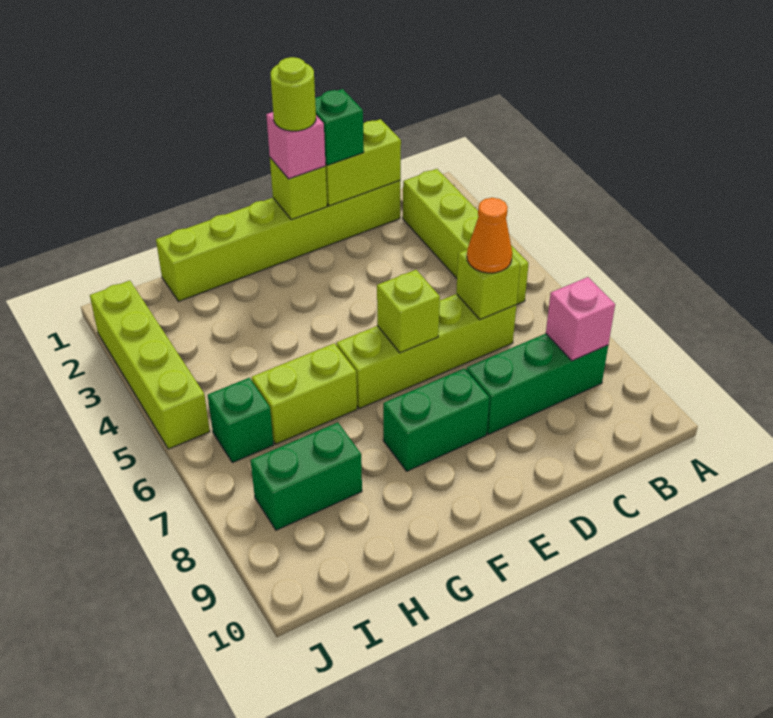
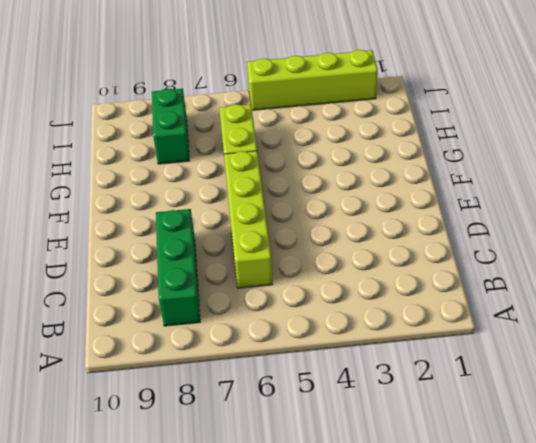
none -> lime 1x4 brick [403,169,529,305]
none -> lime 1x6 brick [156,181,400,301]
none -> green 1x2 brick [383,368,489,471]

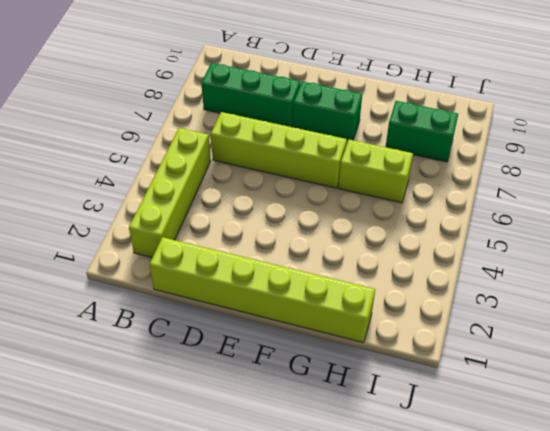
none -> green 1x1 brick [208,378,274,463]
none -> lime 1x4 brick [90,281,210,449]
none -> pink 1x1 brick [546,277,615,361]

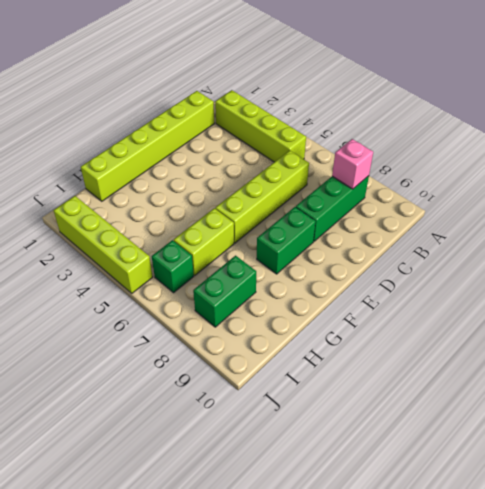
none -> lime 1x2 brick [325,119,401,206]
none -> lime 1x1 brick [456,250,520,319]
none -> lime 1x1 brick [270,158,327,220]

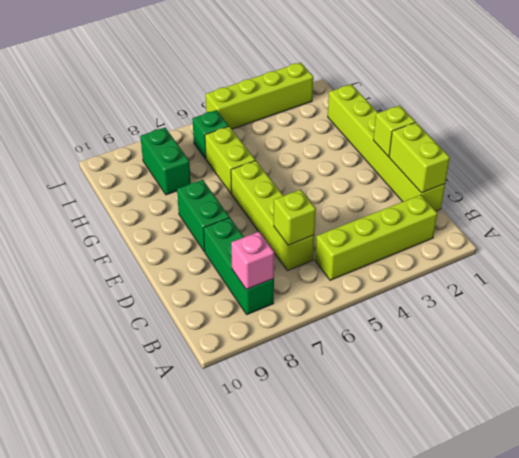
none -> lime 1x1 brick [377,270,440,353]
none -> orange 1x1 cone [467,198,512,273]
none -> green 1x1 brick [315,89,364,165]

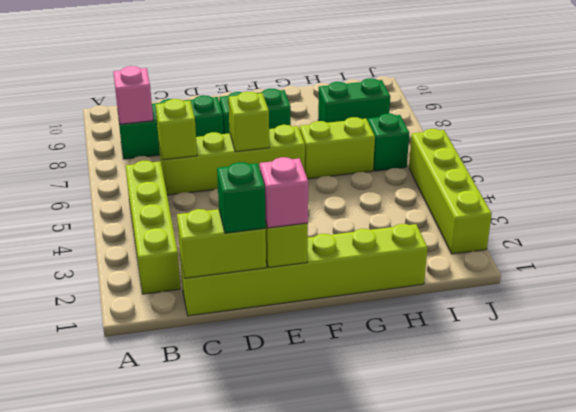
none -> orange 1x1 cone [467,198,512,273]
none -> lime 1x1 round brick [271,57,316,131]

